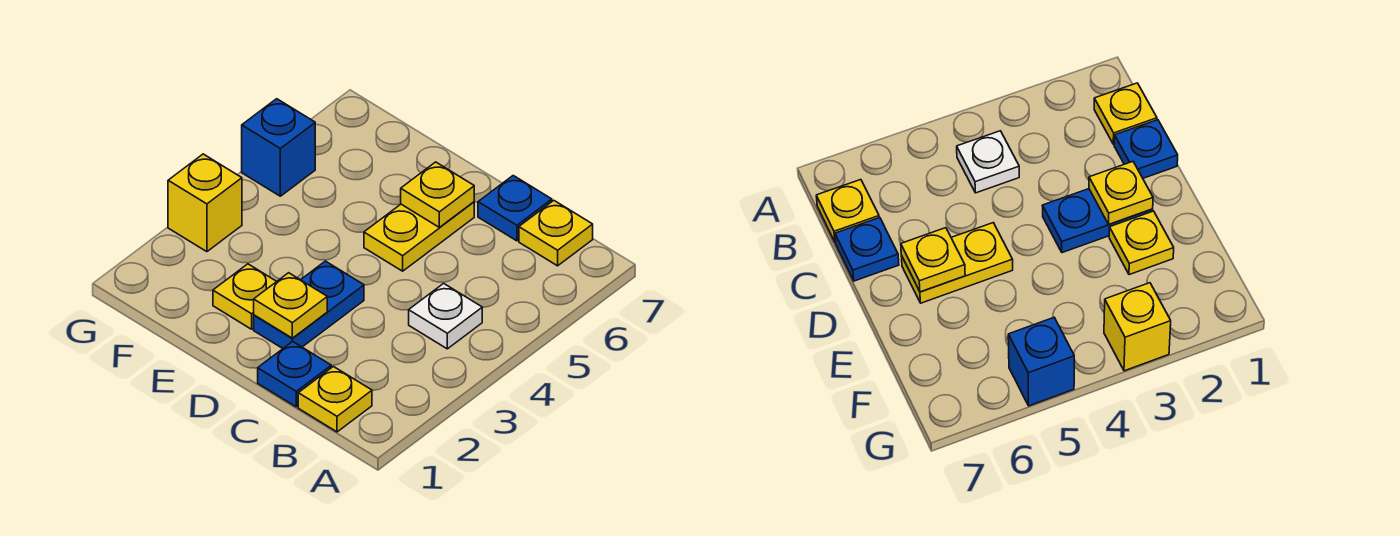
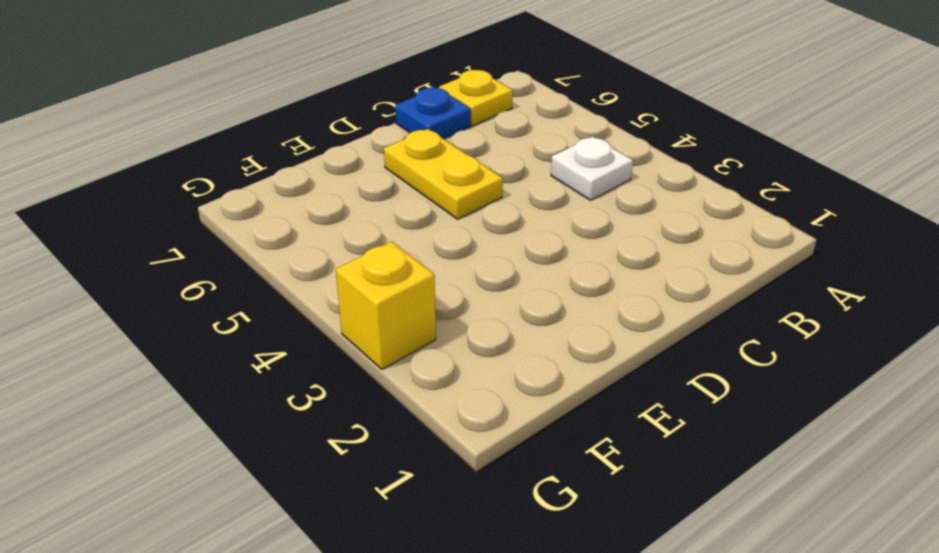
none -> yellow 1x1 plate [298,367,372,432]
none -> blue 1x1 plate [258,341,331,407]
none -> blue 1x2 plate [254,261,364,348]

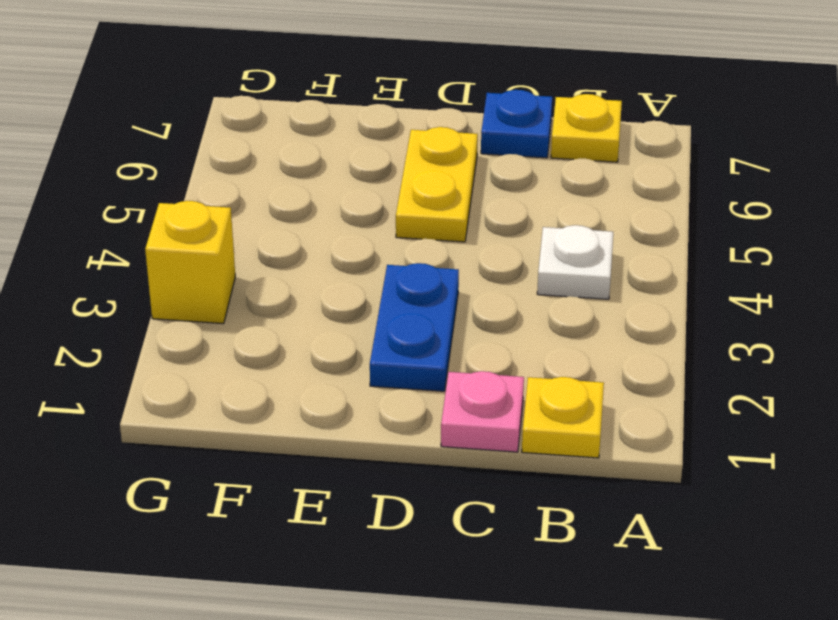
pink 1x1 plate [441,371,524,452] -> blue 1x1 plate [258,341,331,407]
none -> yellow 1x1 plate [213,264,277,329]
none -> blue 1x1 brick [242,99,315,196]
none -> yellow 1x1 plate [254,273,327,338]

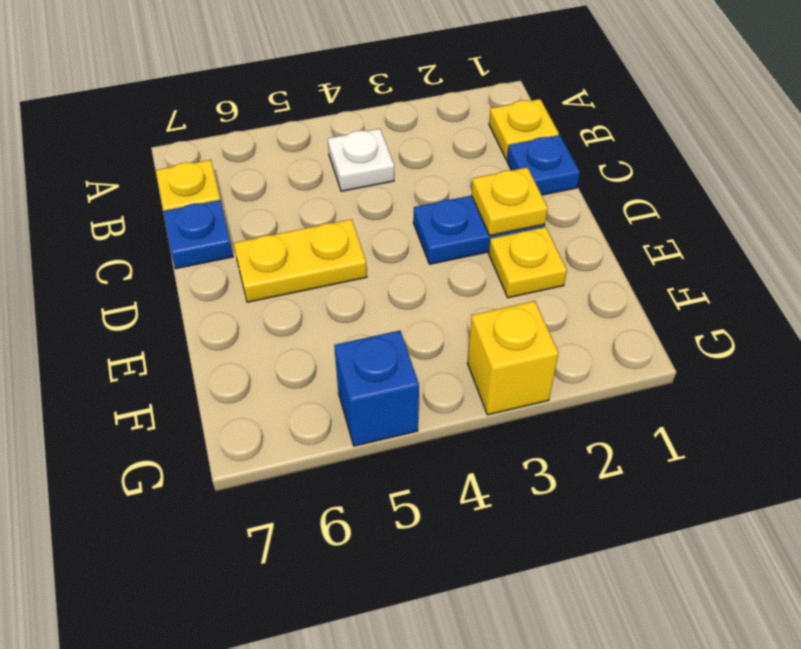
none -> yellow 1x1 plate [401,162,474,227]

